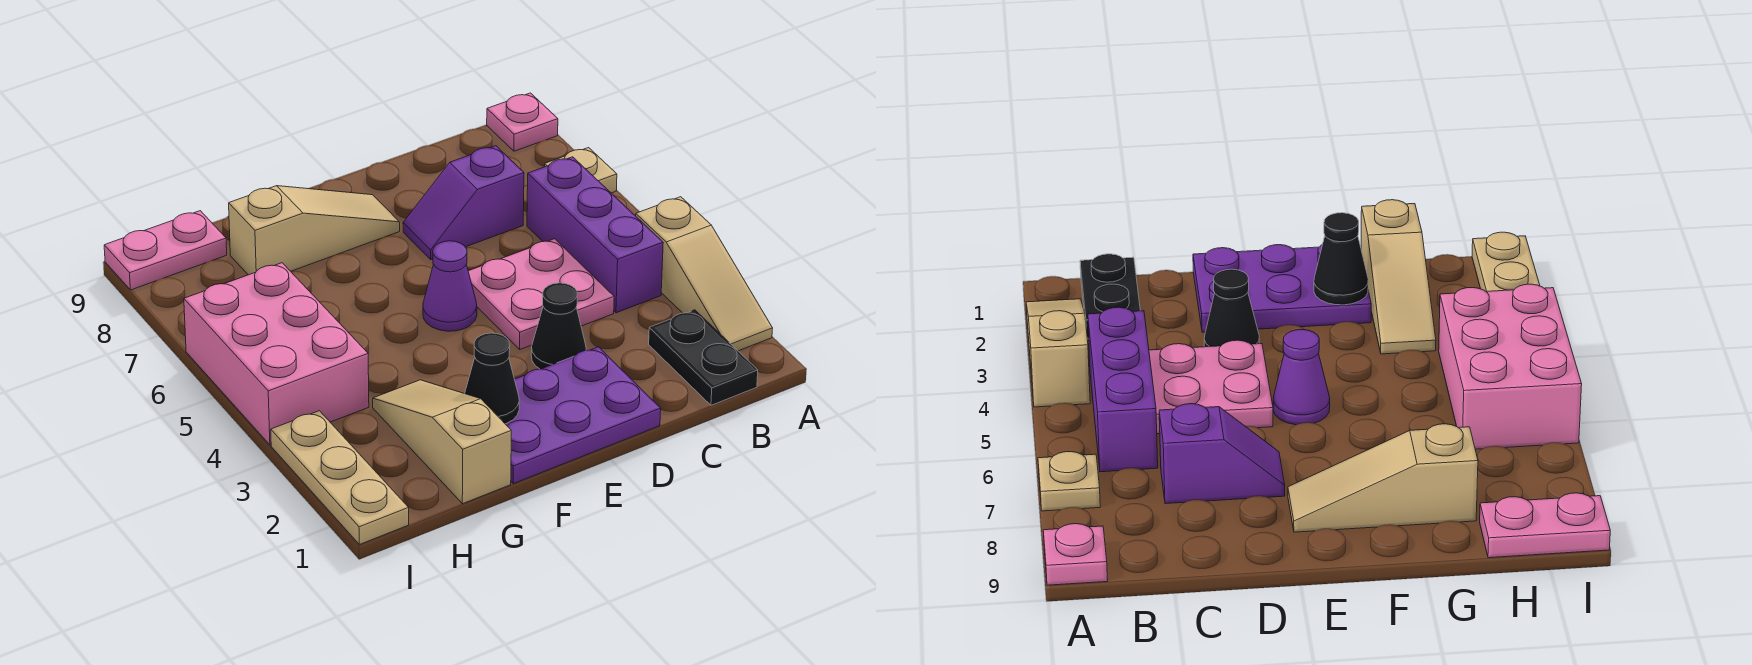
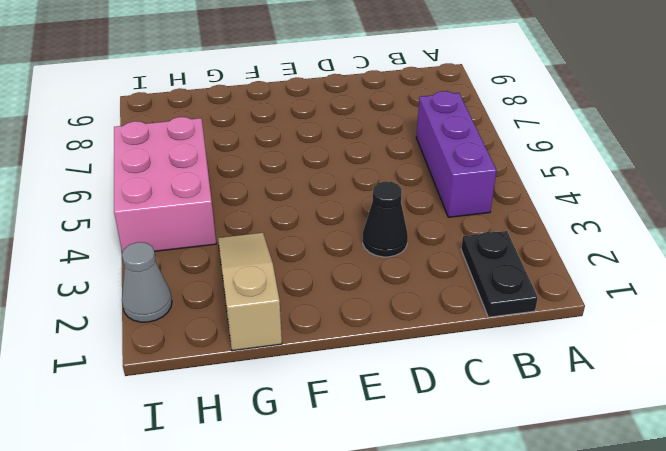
grey 1x1 cone [122,242,172,322] -> tan 1x3 plate [271,411,409,544]
none -> tan 1x3 slope [636,197,773,351]
none -> tan 1x1 plate [545,148,617,193]
none -> pink 1x1 plate [487,93,558,151]

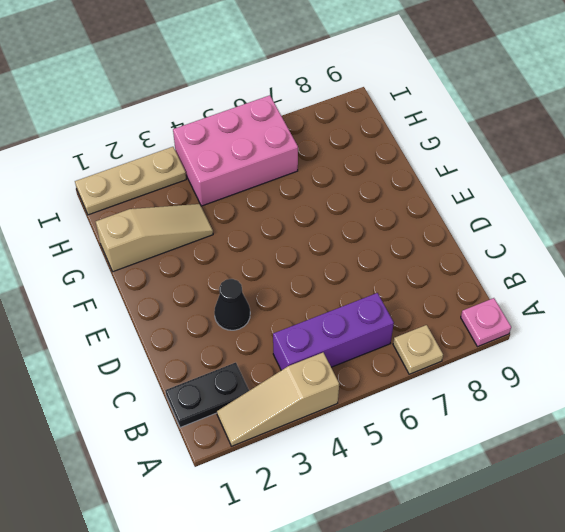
none -> pink 2x2 plate [468,239,614,349]
none -> purple 1x2 slope [403,146,524,259]
none -> purple 2x3 plate [506,347,661,484]

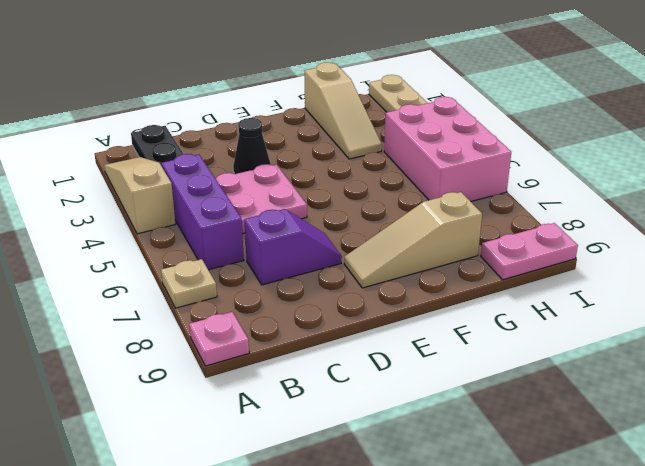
none -> purple 2x3 plate [506,347,661,484]
none -> purple 1x1 cone [423,241,477,331]
none -> black 1x1 cone [465,333,519,424]

